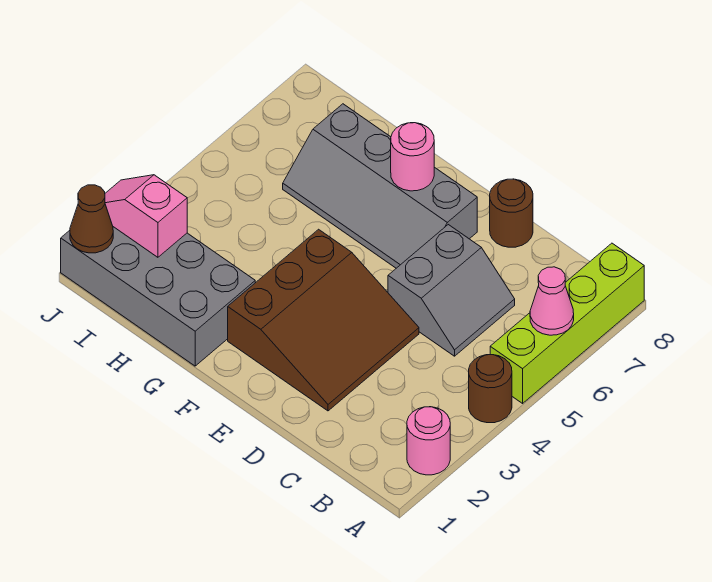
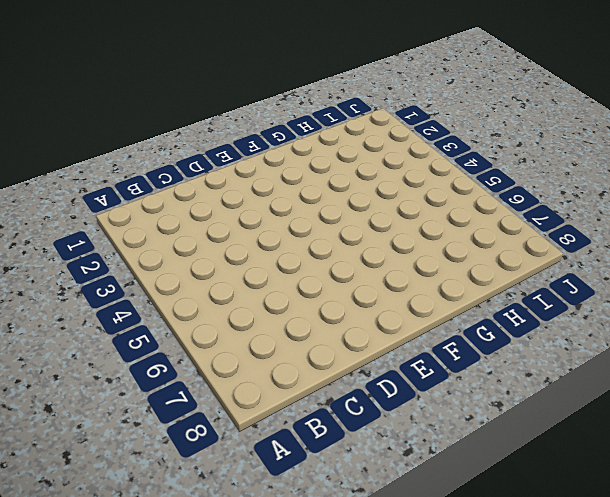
none -> pink 1x1 round brick [407,407,450,475]
none -> brown 1x1 round brick [469,355,512,423]
none -> lime 1x4 brick [490,243,644,403]

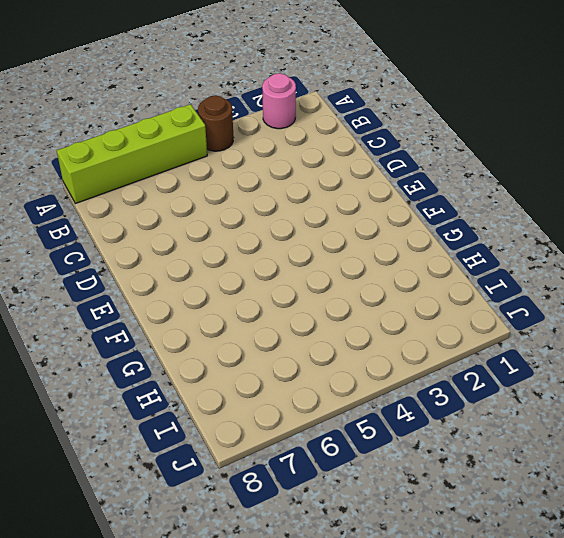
none -> grey 2x2 slope [388,225,515,356]
none -> brown 3x3 slope [228,229,419,411]
none -> brown 1x1 round brick [490,179,533,247]

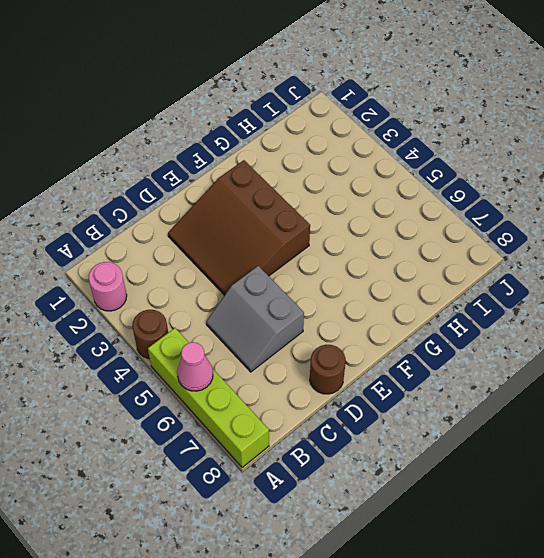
none -> grey 2x4 slope [283,104,477,268]
none -> grey 2x4 brick [61,227,255,366]
none -> pink 1x1 round brick [391,123,434,191]

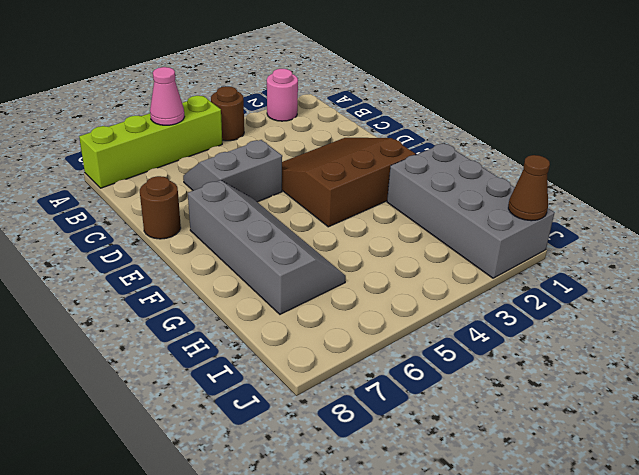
none -> pink 1x1 round brick [391,123,434,191]
none -> pink 1x2 slope [105,175,187,257]

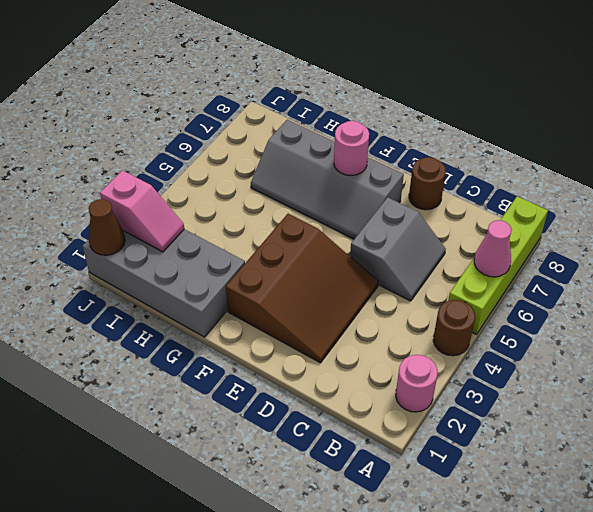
pink 1x2 slope [100,170,184,252] -> pink 1x2 slope turned to [105,175,187,257]

